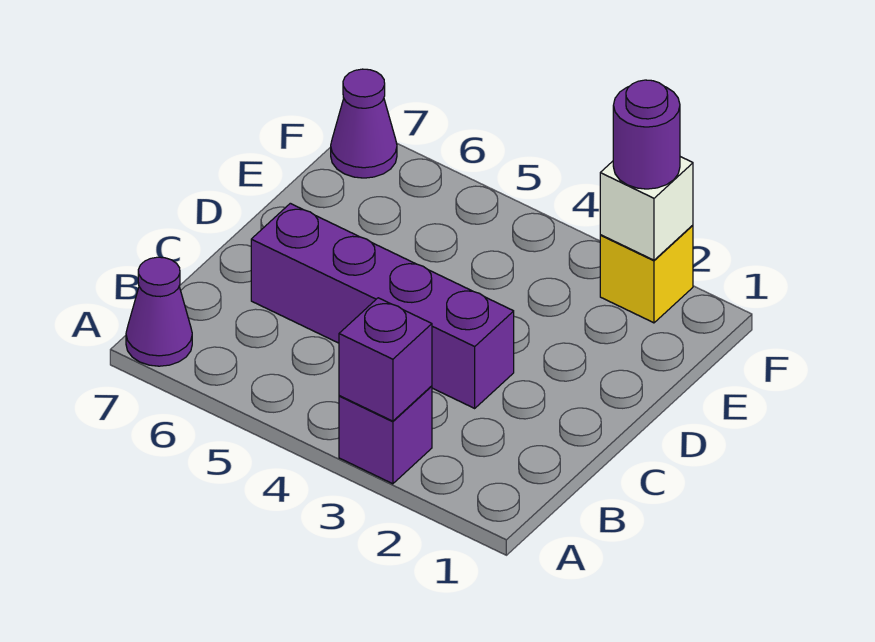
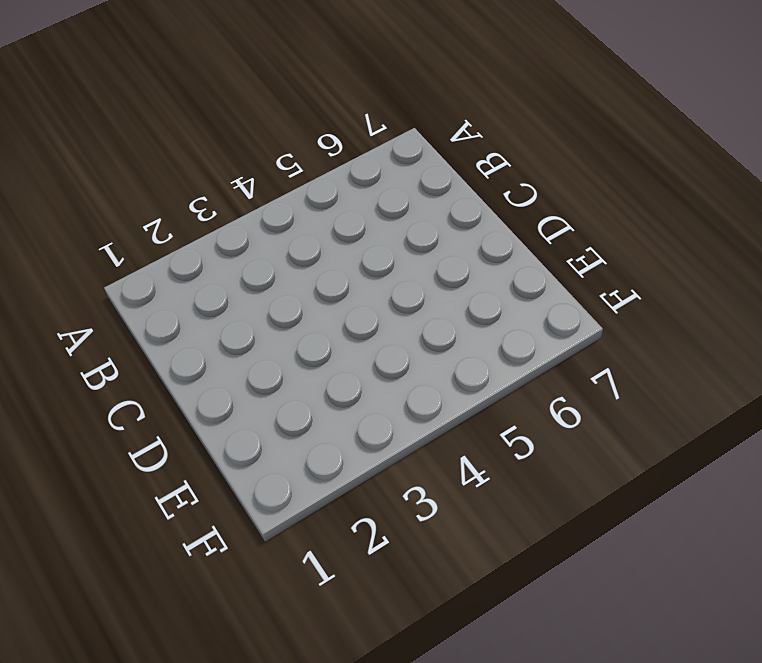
none -> purple 1x1 brick [339,386,432,484]
none -> purple 1x1 cone [126,257,192,366]

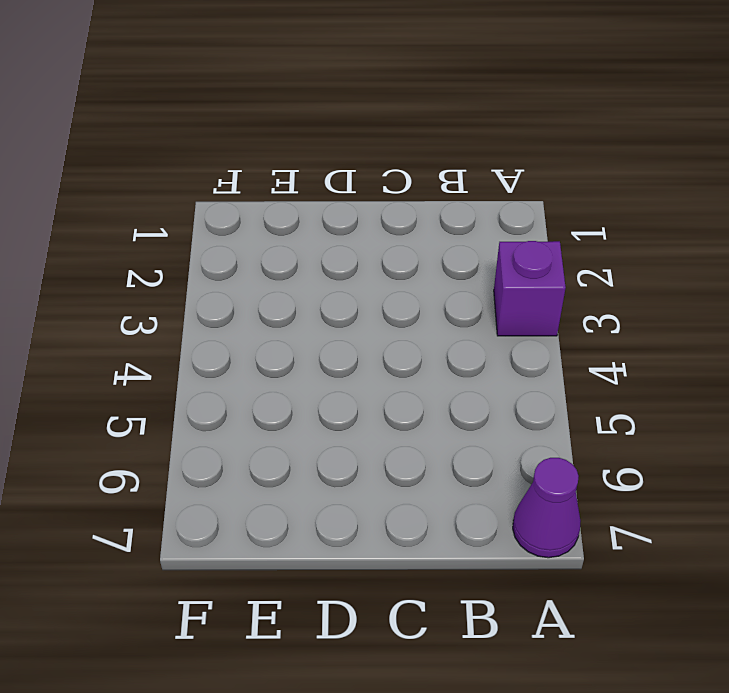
none -> purple 1x4 brick [251,203,514,408]
none -> yellow 1x1 brick [600,225,693,323]

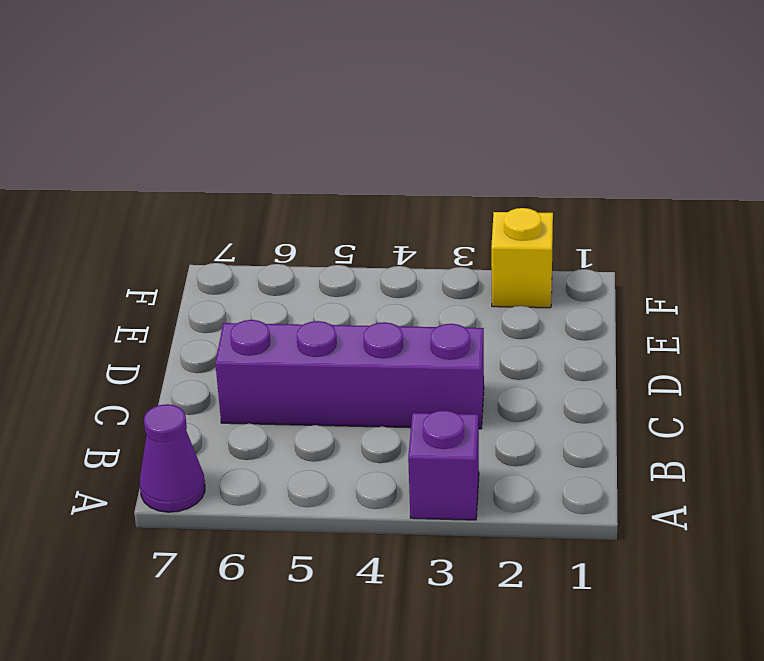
none -> purple 1x1 cone [331,69,397,178]
none -> purple 1x1 brick [339,298,432,421]

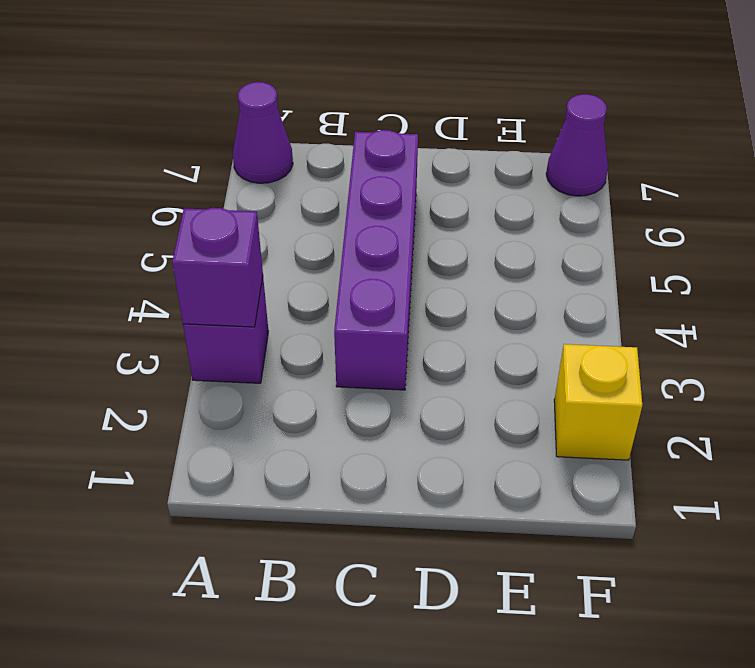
none -> white 1x1 brick [600,157,693,260]
none -> purple 1x1 round brick [613,80,680,189]

